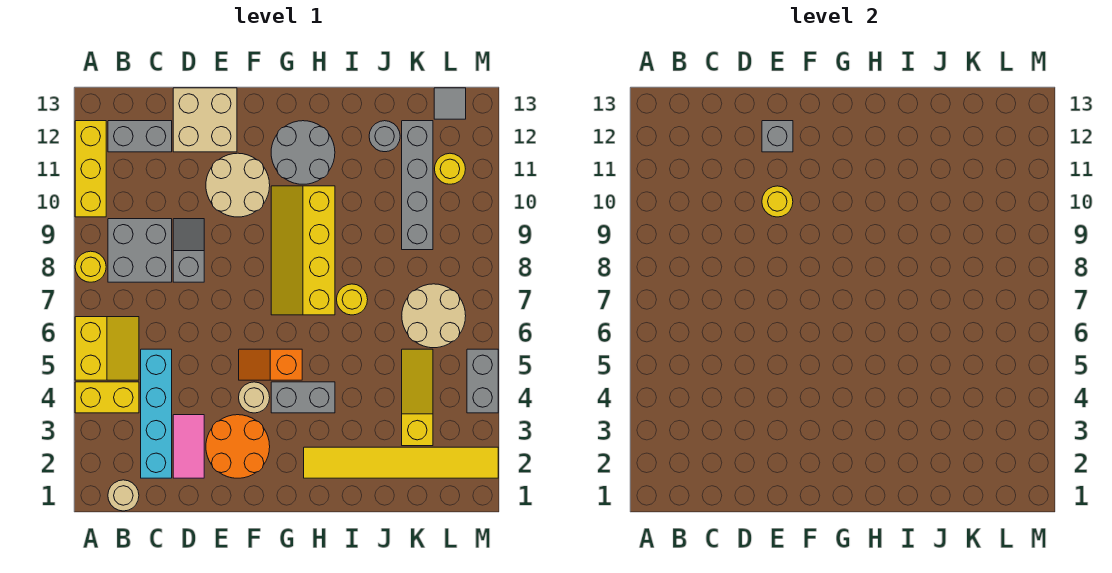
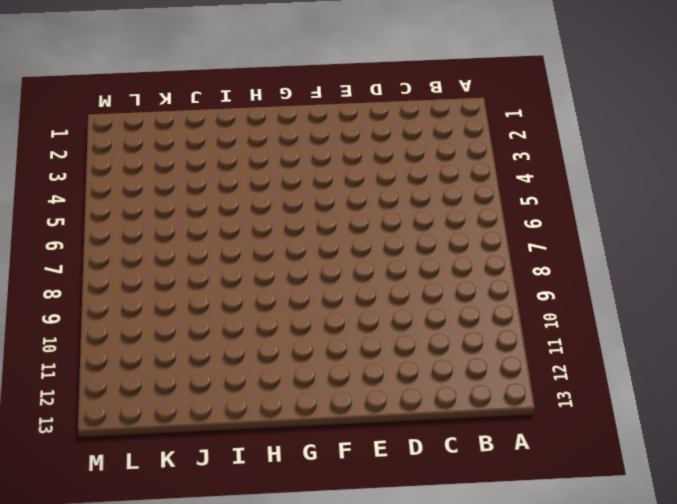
none -> yellow 1x2 brick [75,382,139,413]
none -> yellow 2x2 slope [75,317,139,380]
none -> yellow 1x1 round brick [75,251,106,282]

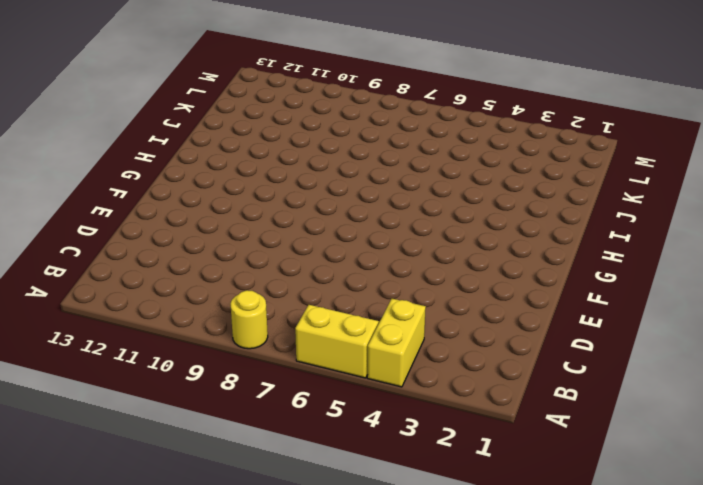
none -> yellow 1x3 brick [75,121,106,217]
none -> tan 1x1 round brick [108,480,139,511]
none -> grey 2x2 brick [108,219,172,282]

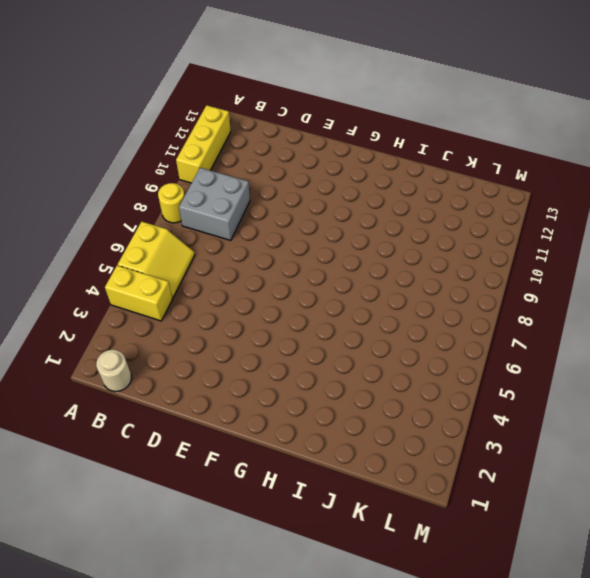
none -> grey 1x2 brick [108,121,172,152]
none -> cyan 1x4 brick [141,349,172,478]
none -> pink 1x2 tile [173,415,204,478]

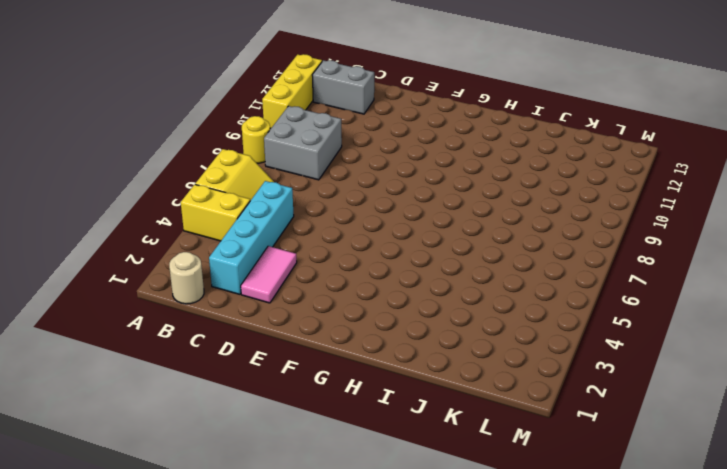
none -> grey 1x2 slope [173,219,204,282]
none -> tan 2x2 brick [173,88,237,152]
none -> orange 2x2 round brick [206,415,270,478]

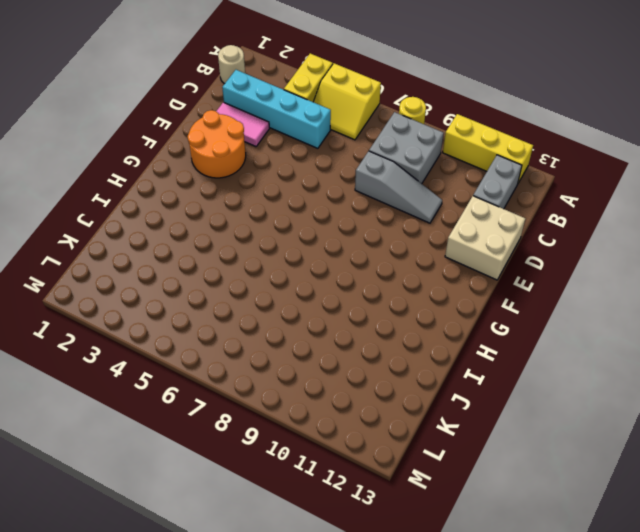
grey 1x3 slope [355,151,442,223] -> grey 1x2 slope [173,219,204,282]
none -> tan 2x2 round brick [206,153,270,217]
none -> tan 1x1 round brick [239,382,270,413]
none -> orange 1x2 slope [239,349,302,380]

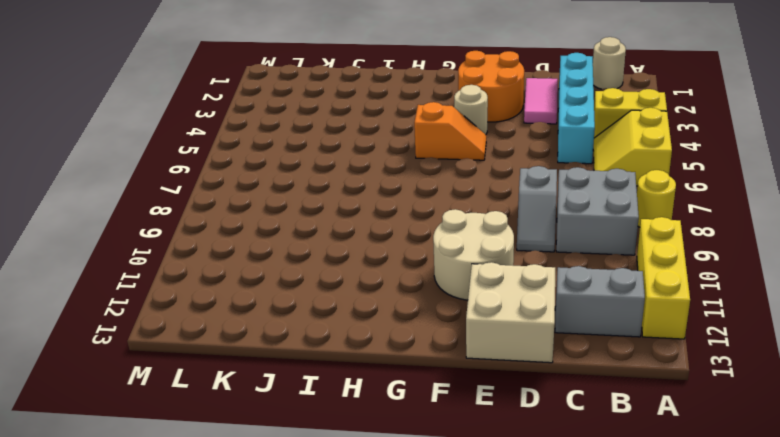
none -> grey 1x2 brick [271,382,335,413]
none -> yellow 2x4 slope [271,186,335,315]
none -> grey 2x2 round brick [271,121,335,184]

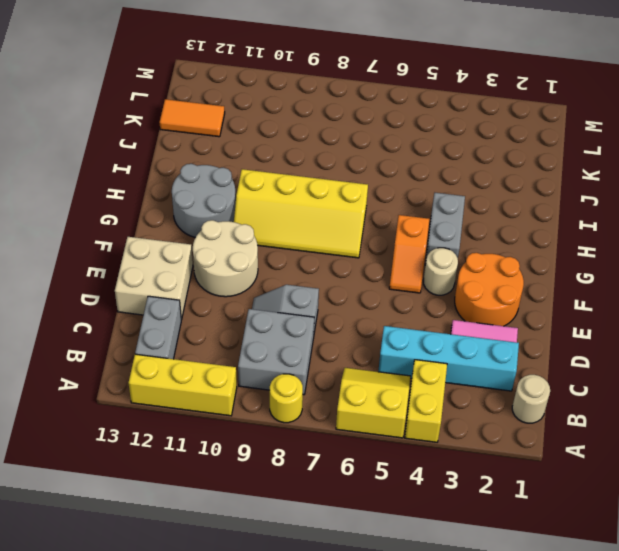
orange 1x2 tile [160,99,225,137] -> grey 1x4 brick [402,121,433,250]
none -> yellow 1x6 tile [304,447,498,478]
none -> yellow 1x1 round brick [337,284,368,315]
none -> grey 1x1 round brick [369,121,400,152]

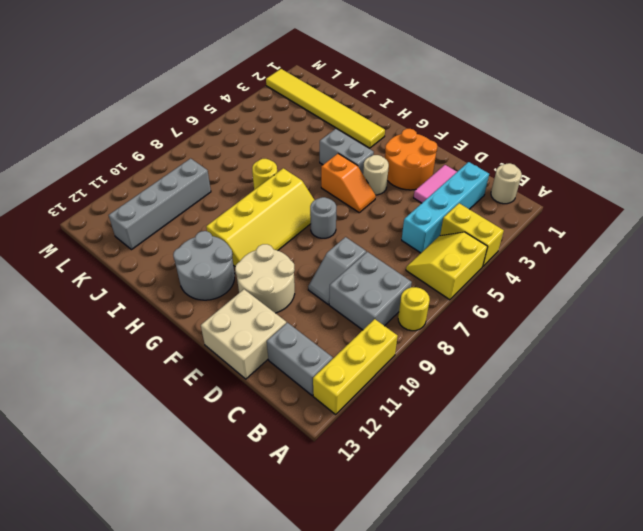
grey 1x1 round brick [310,197,336,238] -> grey 1x1 round brick moved to [369,121,400,152]
none -> yellow 1x3 slope [402,349,433,446]
none -> tan 2x2 round brick [402,284,466,348]
none -> yellow 1x1 round brick [435,153,465,184]

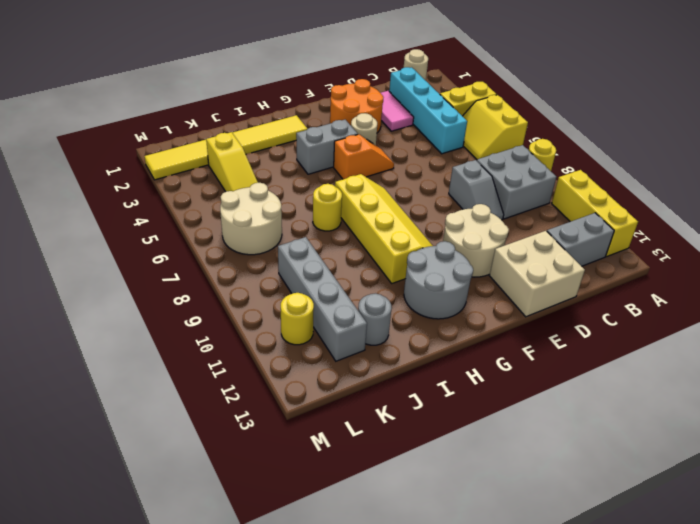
none -> grey 1x1 tile [434,88,466,119]
none -> grey 1x2 brick [467,349,498,413]
none -> yellow 1x1 round brick [762,186,793,217]

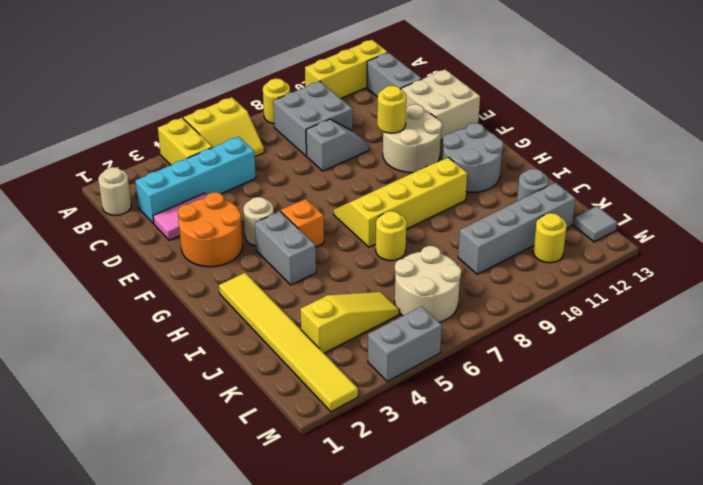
none -> grey 1x1 brick [762,121,793,152]

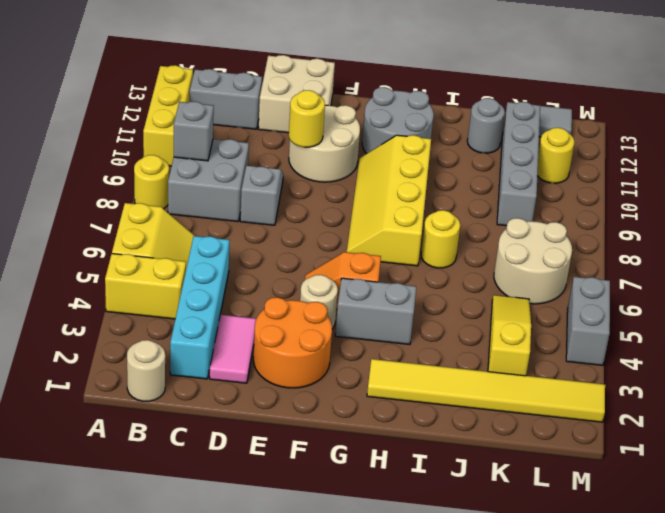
grey 1x1 brick [174,101,214,161] -> grey 1x1 brick moved to [762,121,793,152]

